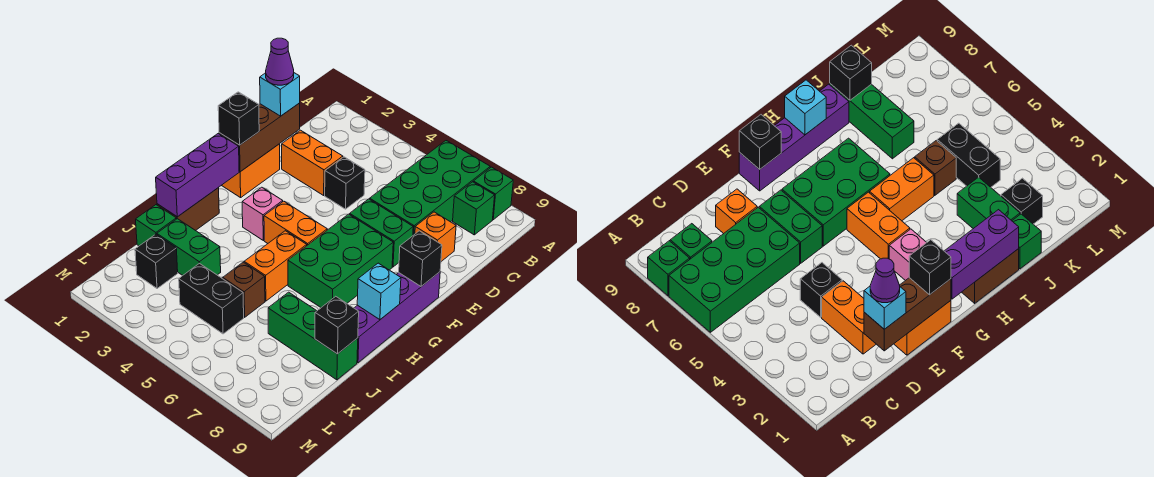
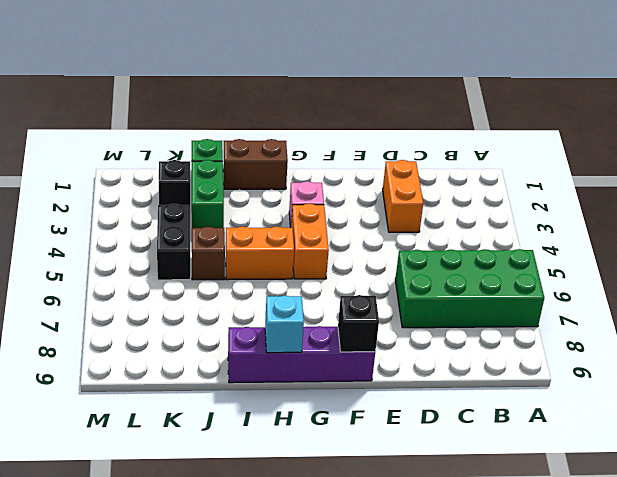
none -> green 1x1 brick [473,167,513,220]
none -> green 1x1 brick [453,182,495,235]
none -> black 1x1 brick [325,157,365,209]

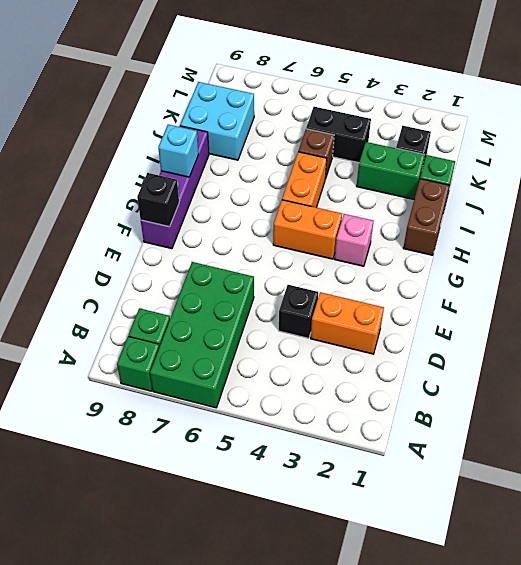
cyan 2x2 brick [180,82,254,160] -> green 1x3 brick [268,292,358,380]
none -> orange 1x1 brick [415,212,456,261]
none -> orange 1x2 brick [222,144,280,198]
none -> green 1x2 brick [350,199,413,267]

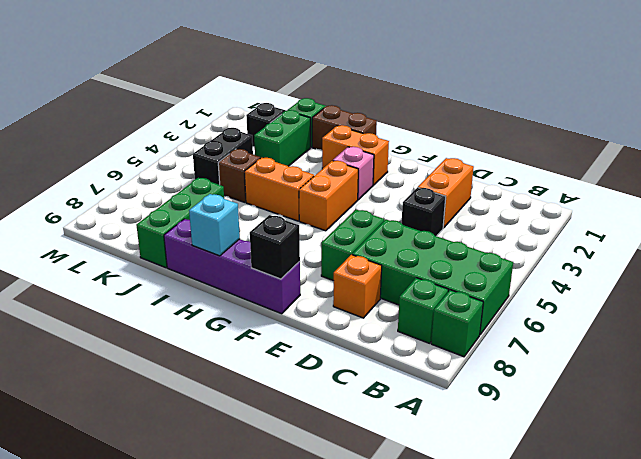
orange 1x2 brick [322,125,389,185] -> orange 1x2 brick moved to [222,144,280,198]
none -> green 2x3 brick [288,214,393,307]
none -> brown 1x3 brick [219,103,300,172]
none -> purple 1x3 brick [156,134,239,217]

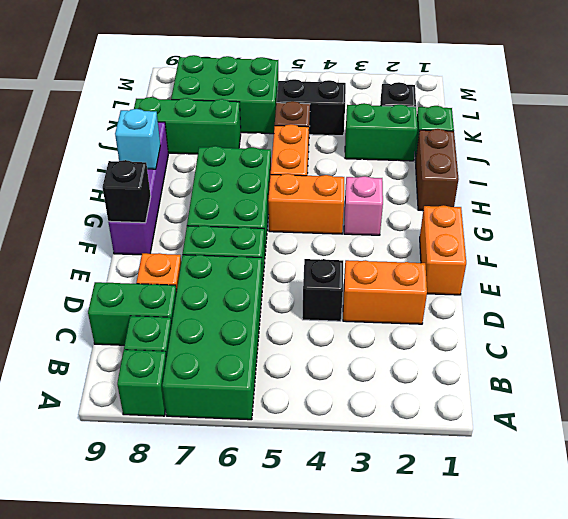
green 1x2 brick [88,282,177,345] -> none
green 2x3 brick [171,55,278,134] -> none
none -> brown 1x3 brick [219,103,300,172]
none -> purple 1x3 brick [156,134,239,217]
none -> black 1x1 brick [315,296,359,354]

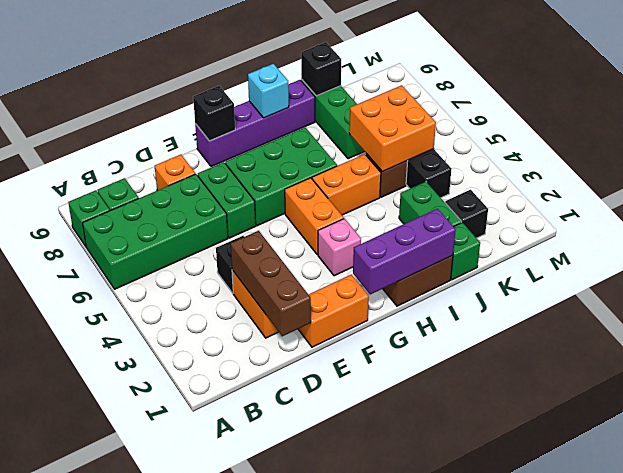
brown 1x3 brick [231,231,311,336] -> brown 1x3 brick turned to [219,103,300,172]
orange 2x2 brick [349,85,436,172] -> none
none -> cyan 1x1 brick [260,73,300,116]
none -> black 1x1 brick [218,92,259,145]
none -> purple 1x1 cone [266,38,294,85]

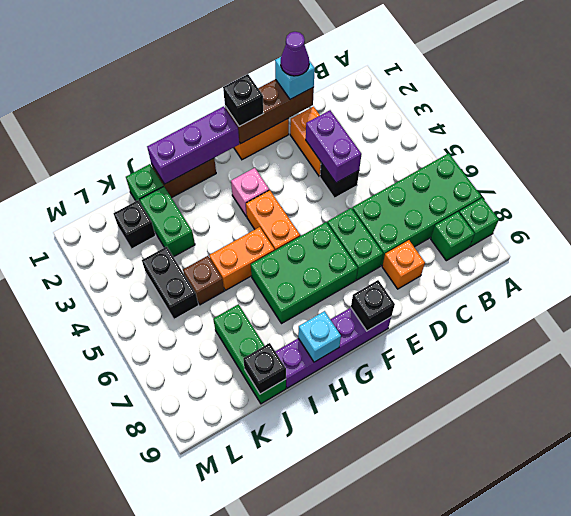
purple 1x2 brick [306,110,362,183] -> none

